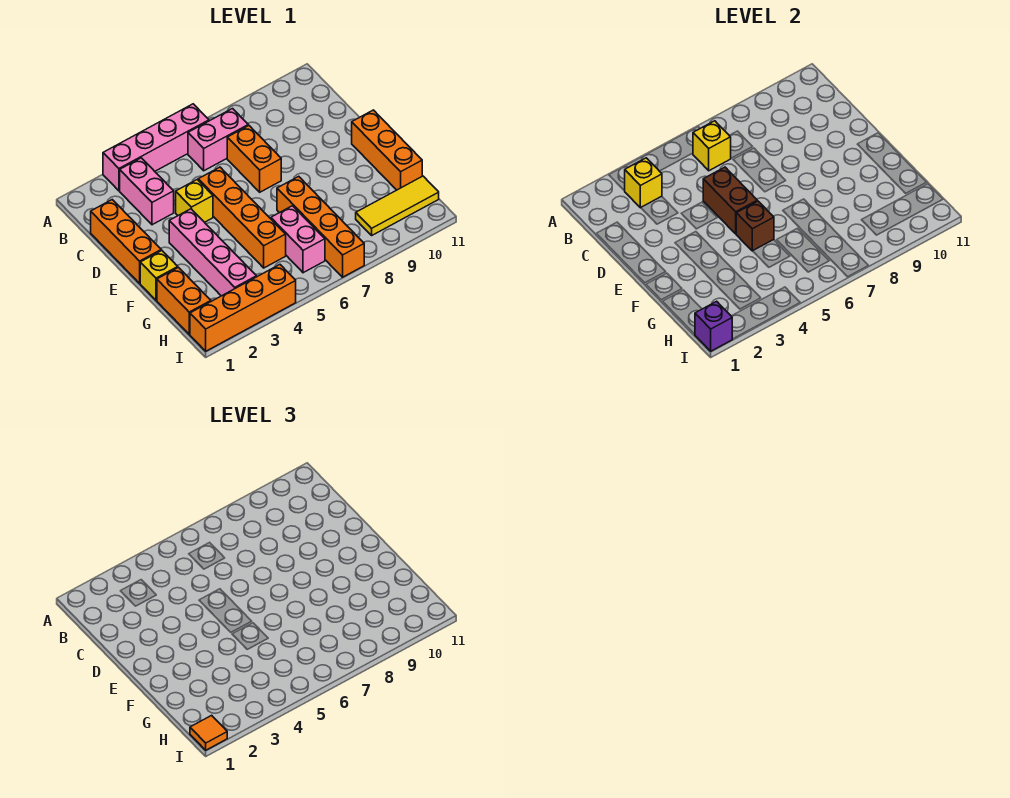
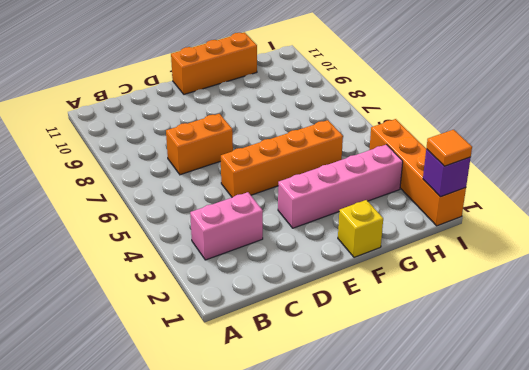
none -> pink 1x4 brick [103,104,209,191]
none -> pink 1x2 brick [188,109,248,171]
none -> orange 1x3 brick [91,200,161,283]

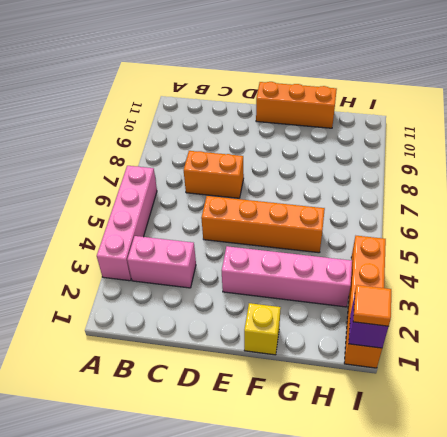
none -> pink 1x2 brick [188,109,248,171]
none -> orange 1x3 brick [91,200,161,283]
none -> yellow 1x1 brick [176,180,213,222]

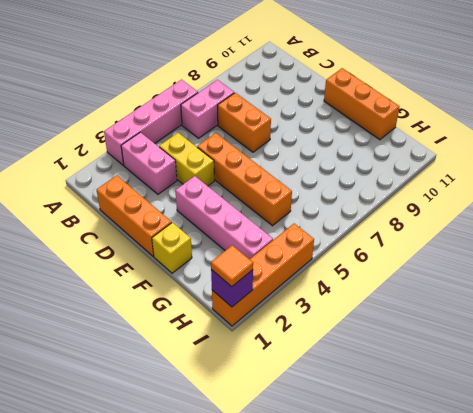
yellow 1x2 brick [159,133,214,186] -> yellow 1x1 brick [176,180,213,222]
none -> orange 1x4 brick [277,176,364,277]
none -> orange 1x2 brick [157,268,211,334]
none -> pink 1x2 brick [271,206,325,273]

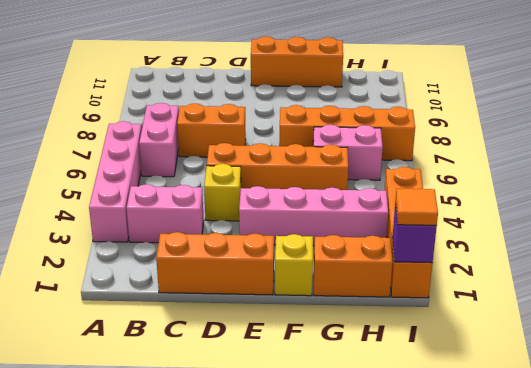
none -> yellow 1x3 tile [356,176,439,235]
none -> yellow 1x1 brick [625,158,662,208]
none -> yellow 1x1 brick [693,121,731,171]

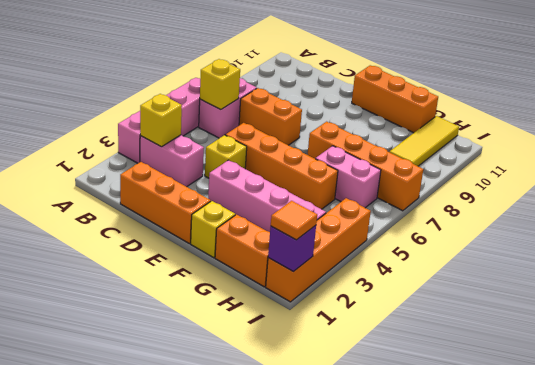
none -> brown 1x2 brick [703,167,757,234]
none -> brown 1x1 brick [736,201,774,251]

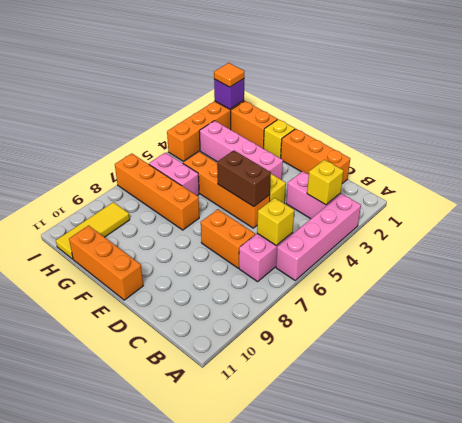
none -> brown 1x1 brick [736,201,774,251]

